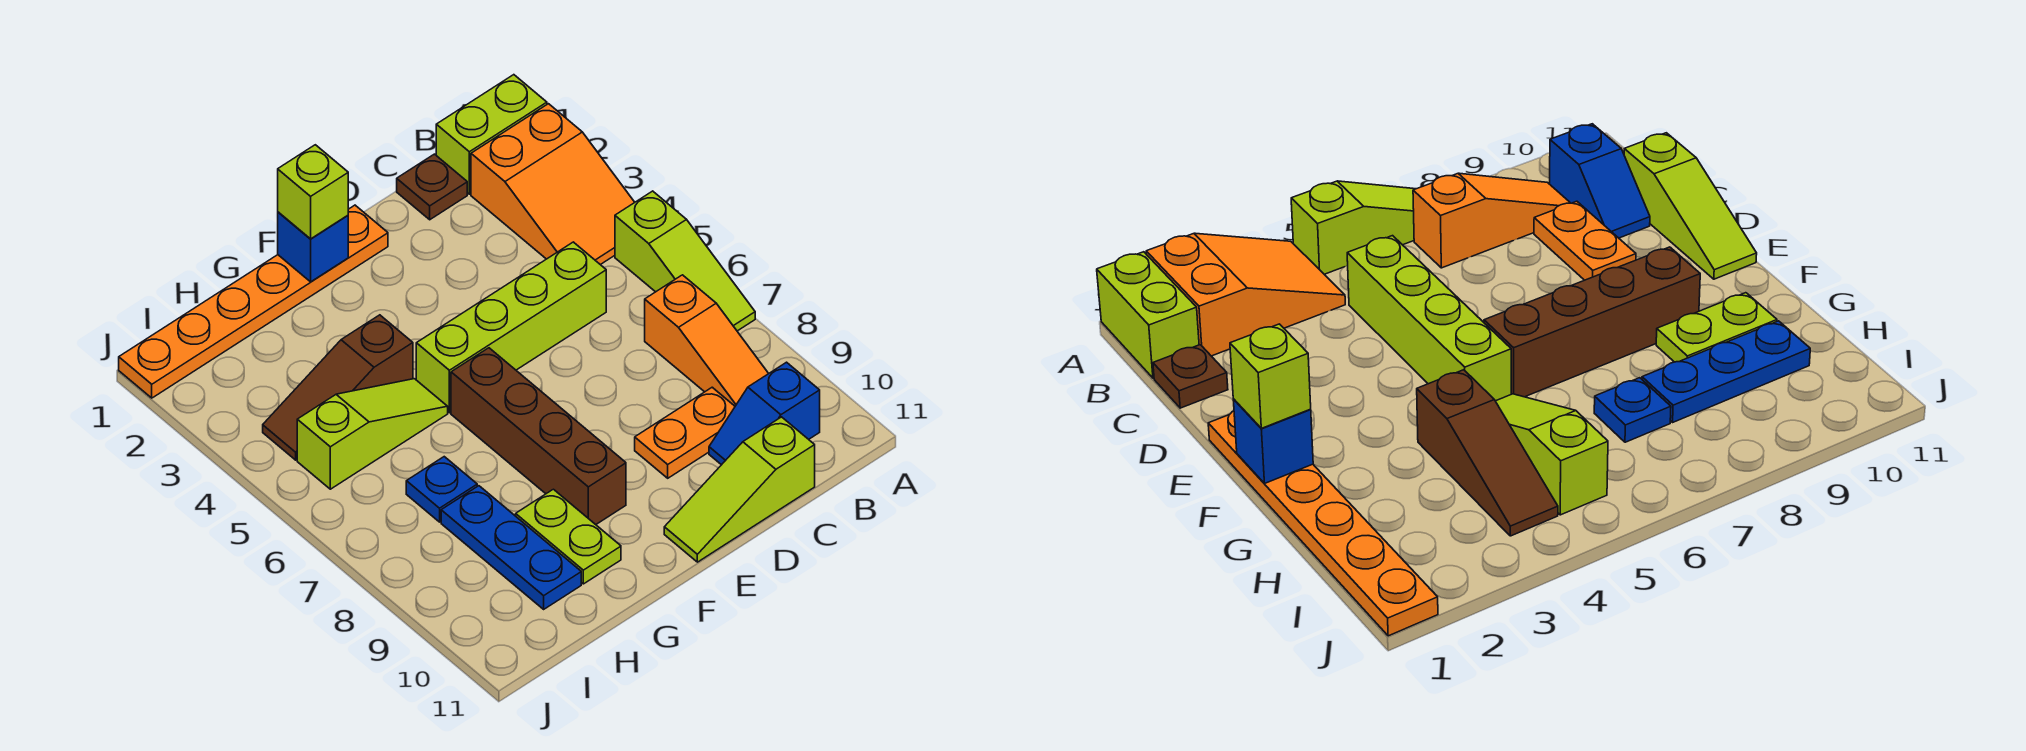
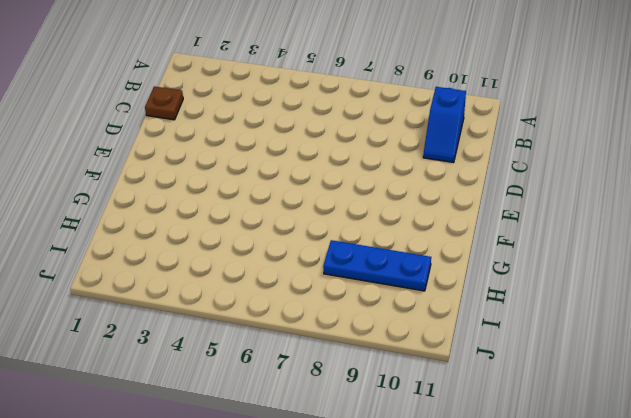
none -> lime 1x2 brick [436,75,547,194]
none -> orange 2x3 slope [471,104,635,265]
none -> lime 1x3 slope [615,191,755,331]

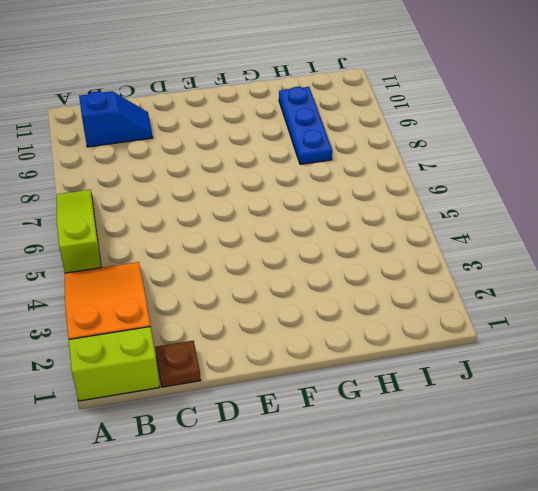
none -> orange 1x3 slope [645,275,769,406]
none -> lime 1x4 brick [416,242,606,413]
none -> orange 1x2 plate [635,387,735,478]

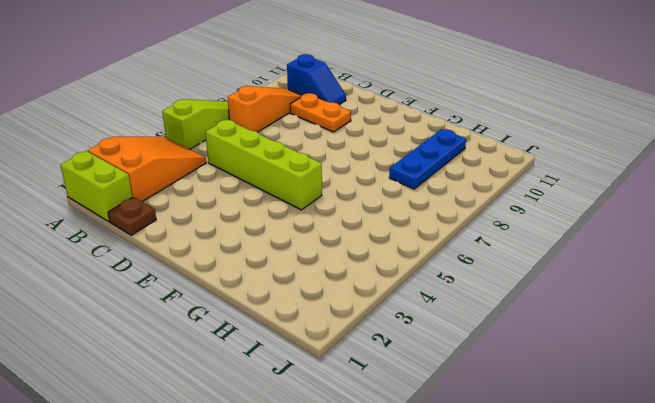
none -> lime 1x3 slope [664,417,815,562]
none -> orange 1x6 plate [119,205,388,398]
none -> brown 1x4 brick [451,348,626,525]

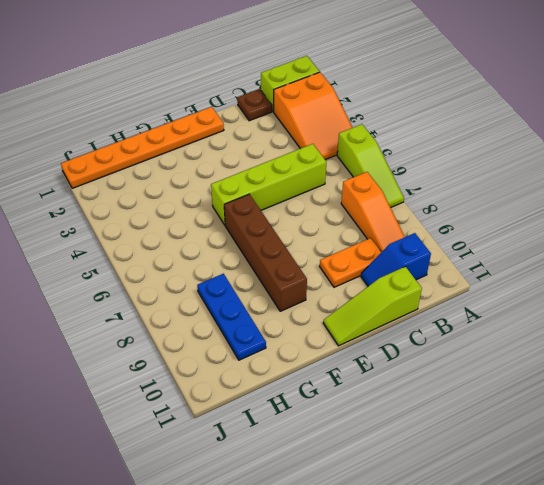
none -> brown 1x3 slope [263,315,413,460]
none -> lime 1x3 slope [297,379,448,489]
none -> lime 1x2 plate [516,489,621,584]

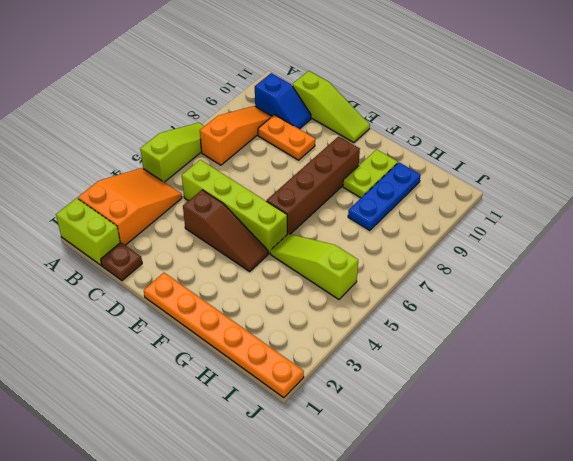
brown 1x3 slope [183,190,268,271] -> brown 1x3 slope moved to [263,315,413,460]
none -> blue 1x1 plate [406,457,477,522]
none -> blue 1x1 brick [278,212,348,282]
none -> lime 1x1 brick [278,145,348,239]

